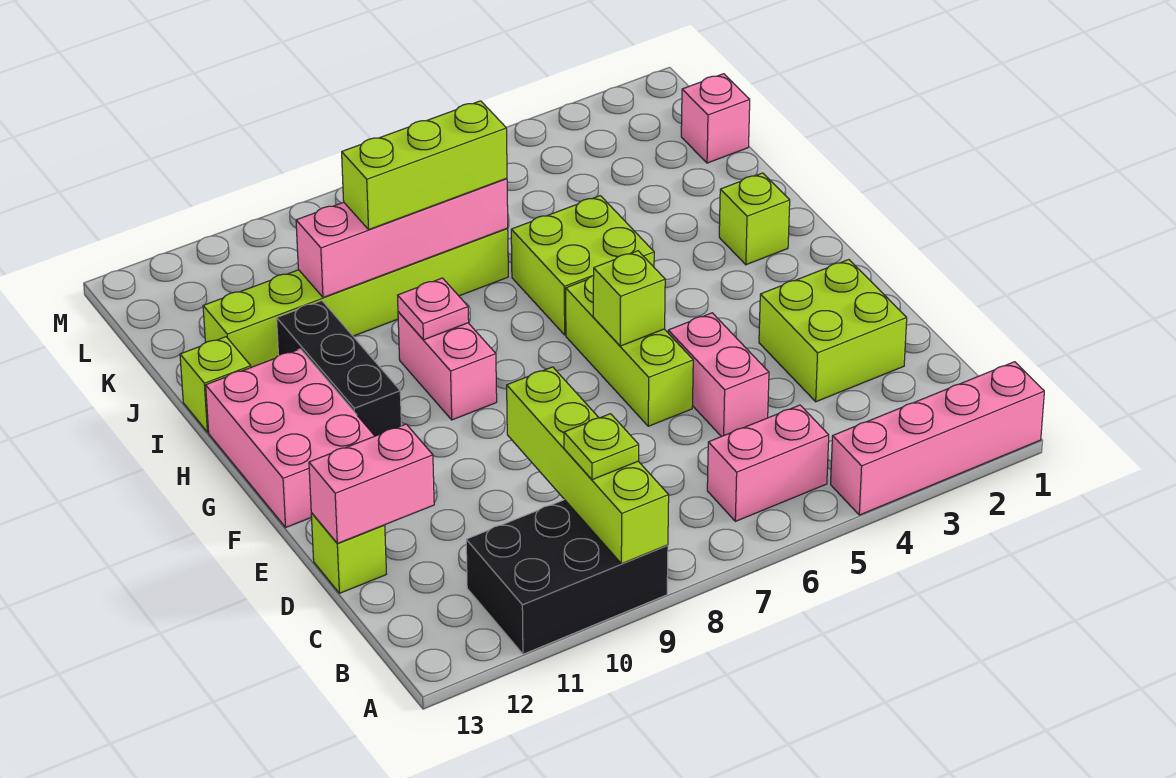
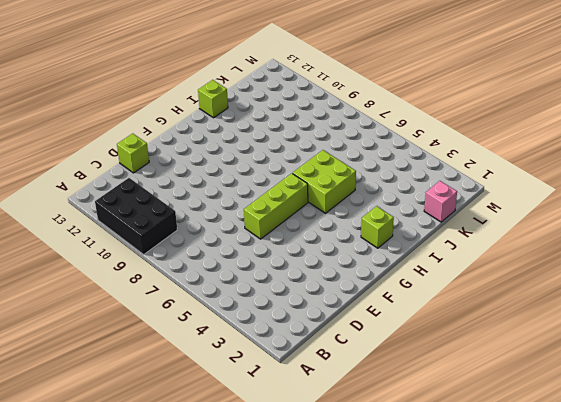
none -> pink 1x4 brick [831,362,1044,515]
none -> pink 1x2 brick [707,405,829,521]
none -> lime 2x2 brick [759,260,907,402]

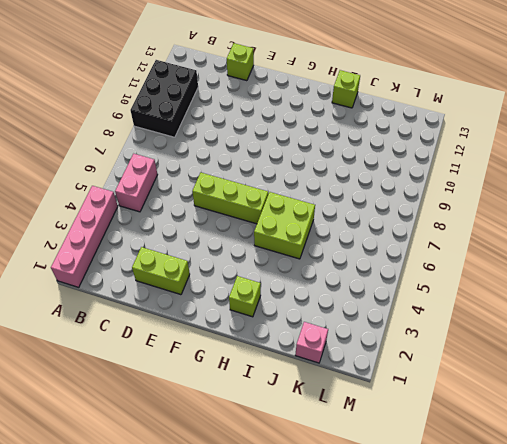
lime 1x2 brick [132,247,190,295] -> lime 2x2 brick [759,260,907,402]
none -> pink 1x2 brick [668,313,769,437]
none -> pink 2x3 brick [206,349,374,527]
none -> pink 1x2 brick [398,312,497,420]

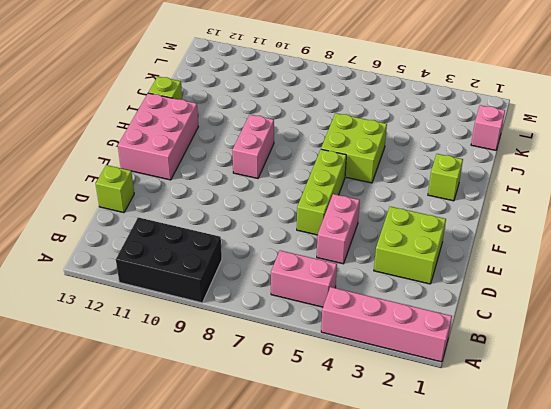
none -> black 1x3 brick [277,301,401,436]
none -> lime 1x6 brick [203,229,508,367]
none -> lime 1x4 brick [507,367,669,564]

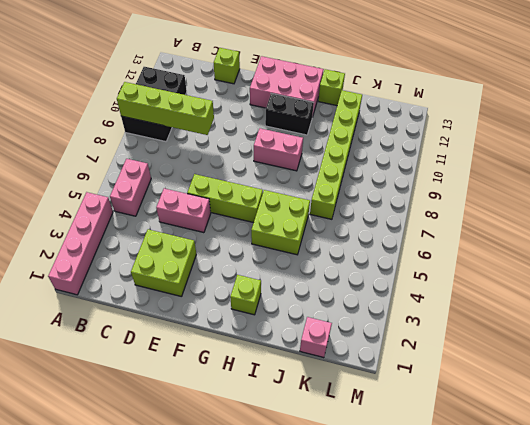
black 1x2 brick [265,93,314,135] -> black 1x3 brick [277,301,401,436]
none -> pink 1x2 brick [309,424,434,543]
none -> lime 1x1 brick [593,251,665,346]
none -> pink 1x1 plate [398,278,469,340]

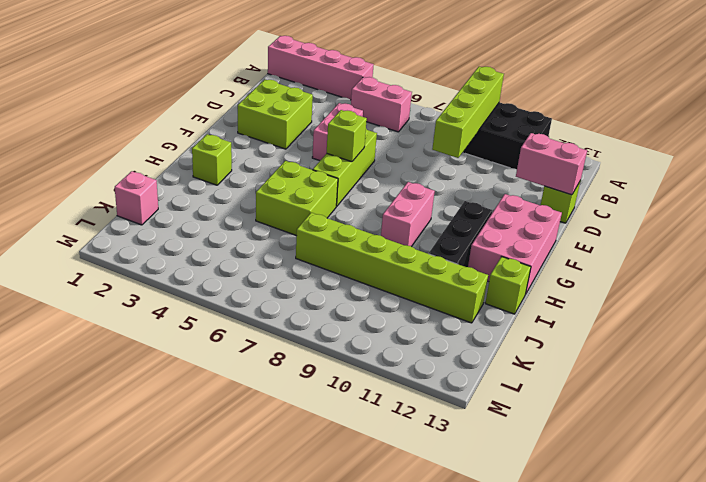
none -> pink 1x1 plate [398,278,469,340]
none -> pink 1x4 brick [296,178,508,297]
none -> lime 1x1 plate [564,414,639,480]

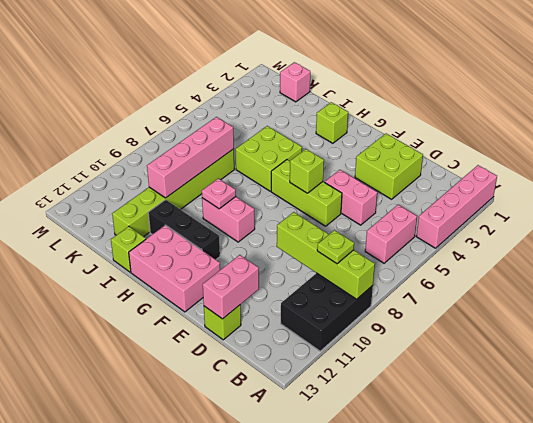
none -> lime 1x3 brick [342,101,507,229]

